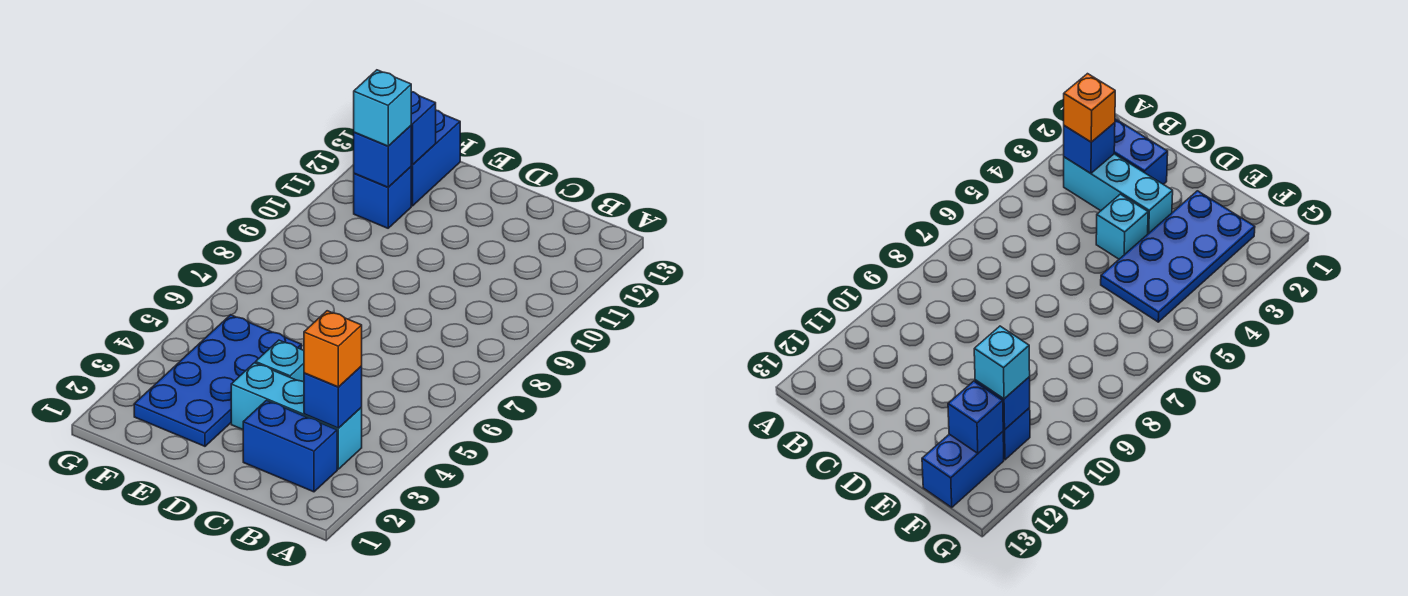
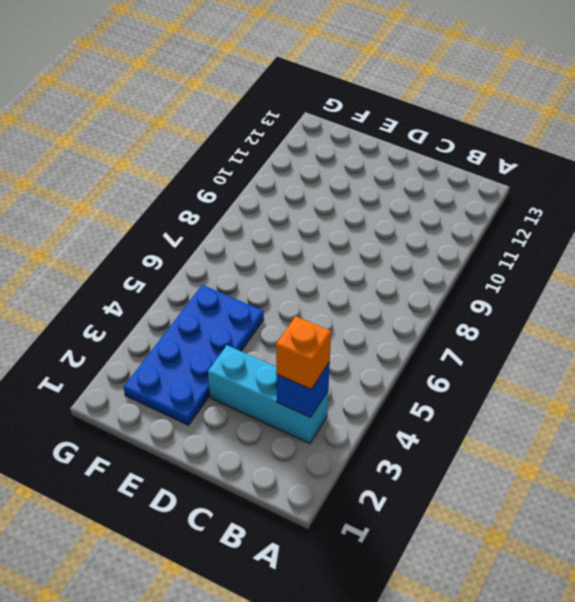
none -> blue 1x2 brick [243,400,337,492]
none -> cyan 1x1 brick [256,340,304,382]

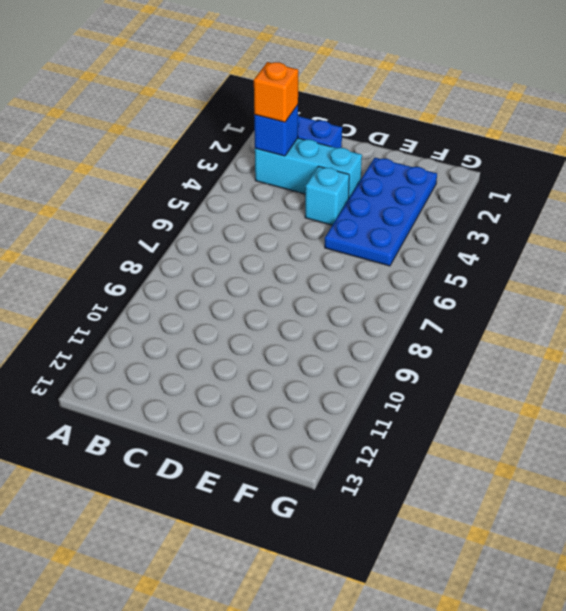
none -> blue 1x1 brick [354,167,411,228]
none -> blue 1x2 brick [411,110,460,206]

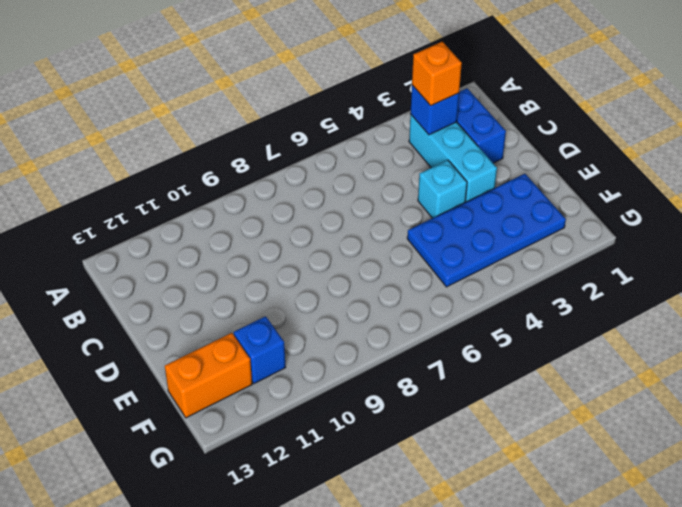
orange 1x2 brick [165,333,252,418] -> blue 1x2 brick [411,110,460,206]
none -> blue 1x1 brick [354,126,411,187]
none -> blue 1x1 brick [411,92,436,165]

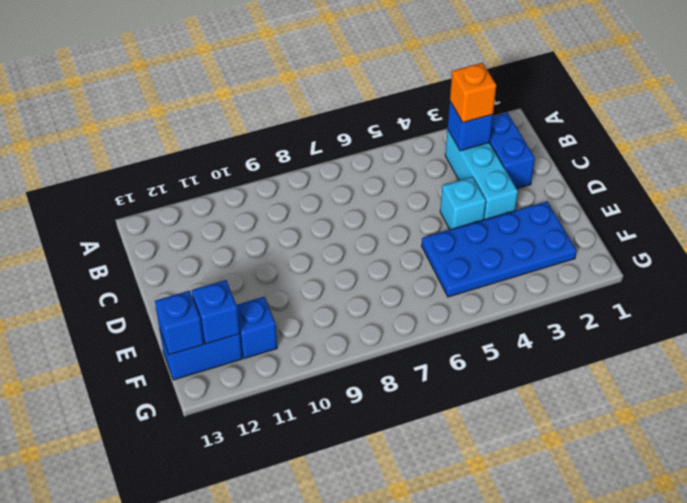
blue 1x1 brick [155,291,204,355] -> blue 1x1 brick moved to [354,126,411,187]
none -> cyan 1x1 brick [354,70,411,146]

